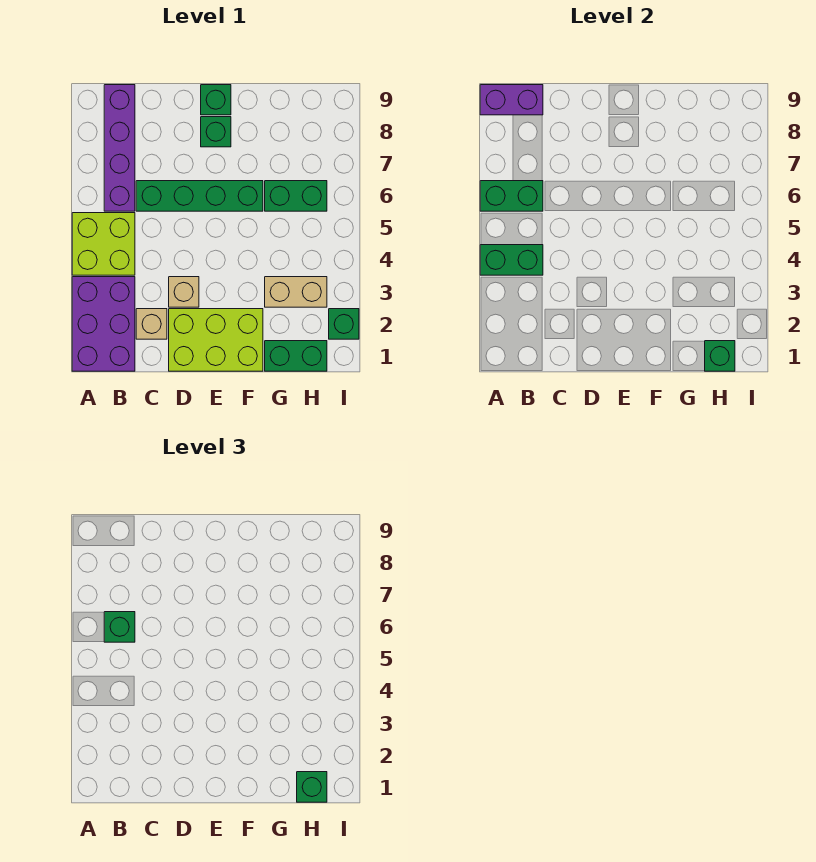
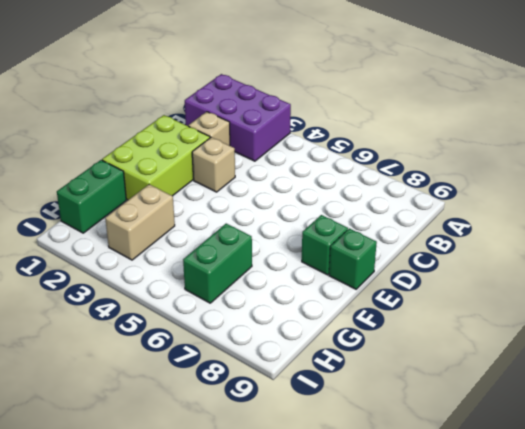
none -> lime 2x2 brick [72,213,135,275]
none -> purple 1x4 brick [104,85,135,211]
none -> green 1x4 brick [136,181,263,211]

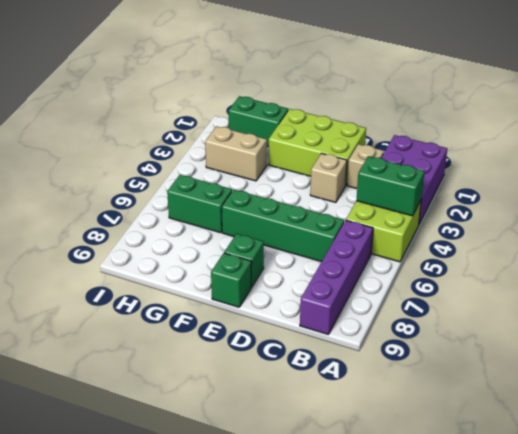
none -> green 1x1 brick [329,309,359,339]
none -> green 1x2 brick [480,181,543,211]
none -> purple 1x2 brick [480,85,543,115]

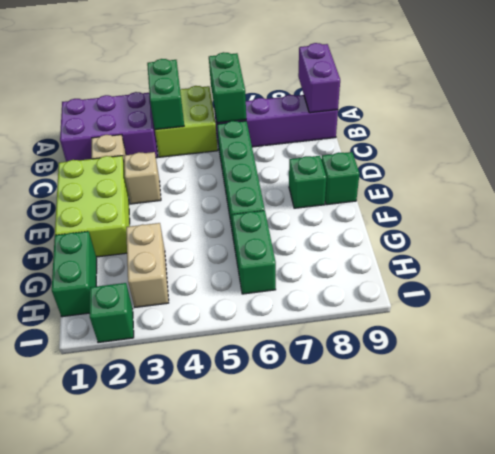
none -> green 1x1 brick [705,341,735,371]
none -> green 1x1 brick [104,612,135,642]
none -> green 1x1 brick [297,772,327,802]

